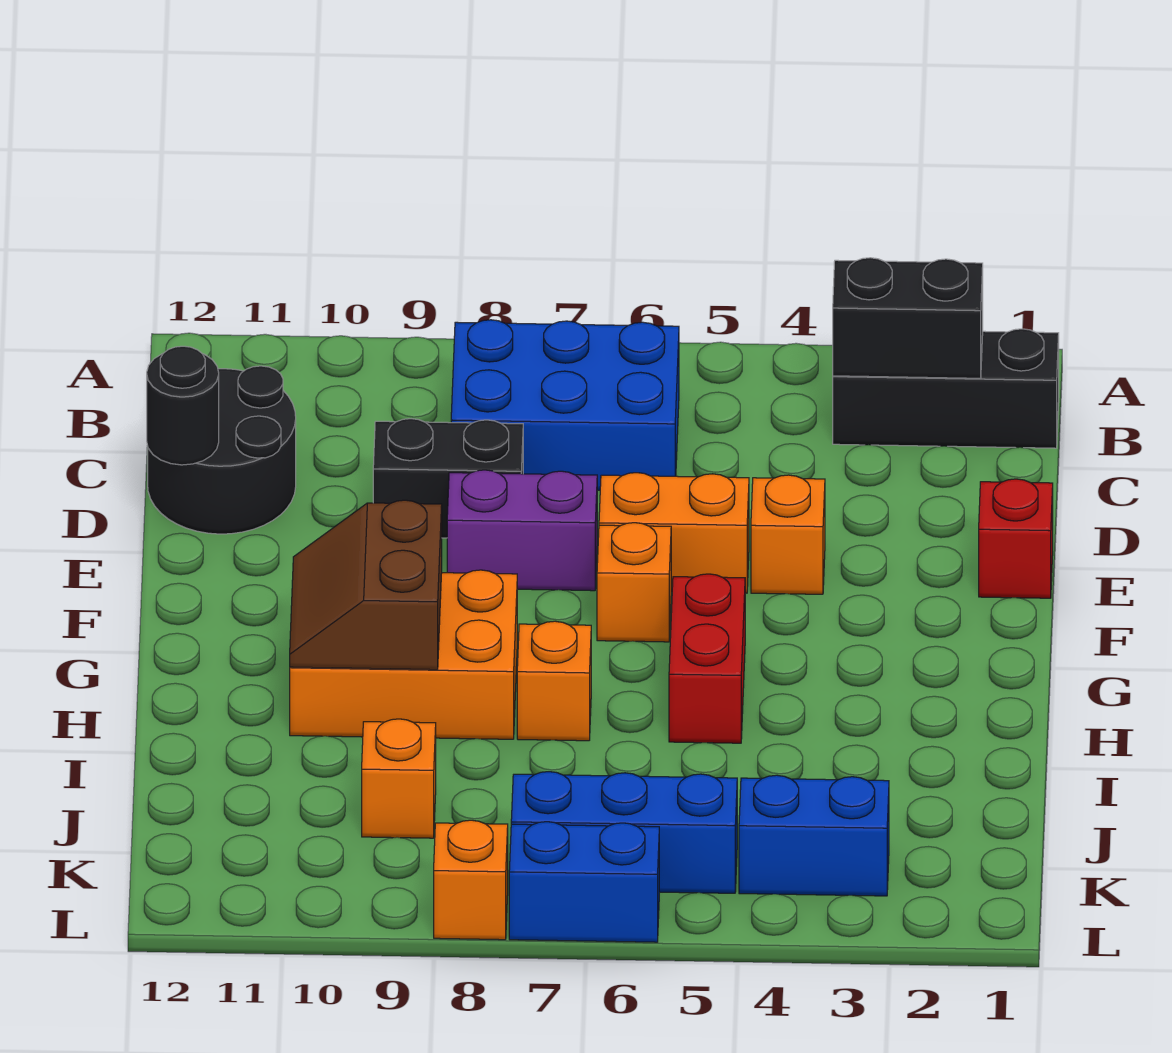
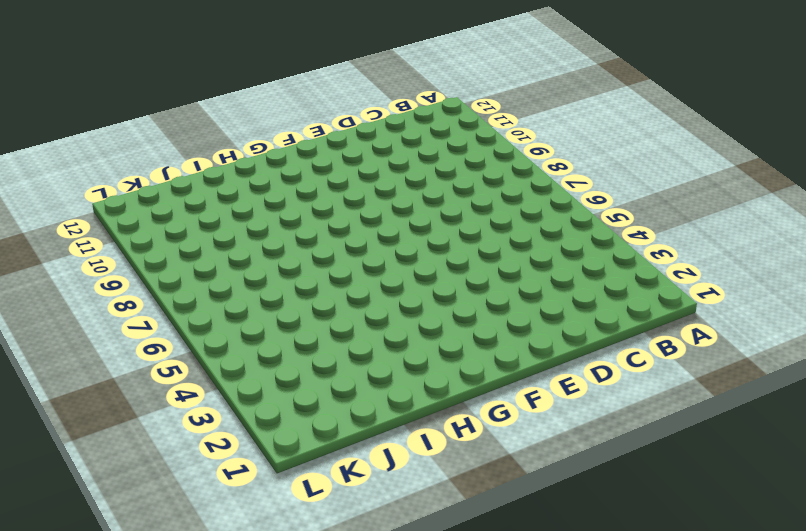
none -> black 1x3 brick [833,329,1059,448]
none -> blue 2x3 brick [451,320,679,490]
none -> black 2x2 round brick [148,366,296,534]

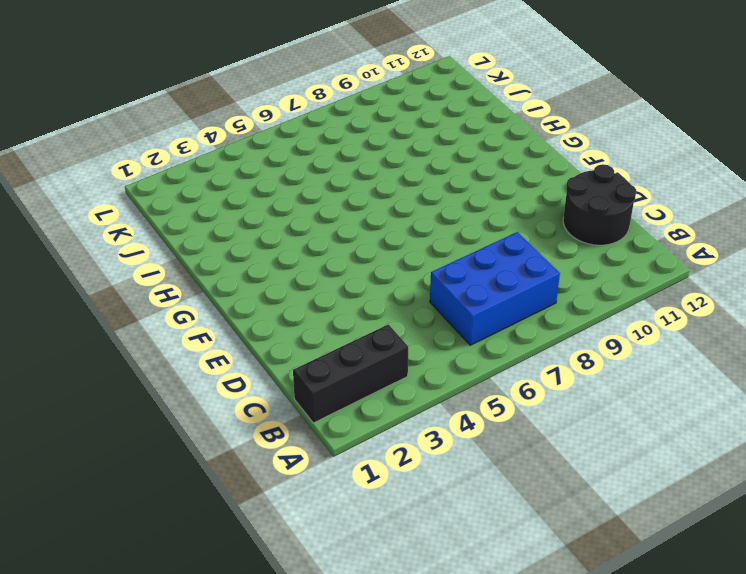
none -> black 1x2 brick [373,419,523,538]
none -> red 1x1 brick [979,479,1053,598]
none -> orange 1x1 brick [751,475,825,594]

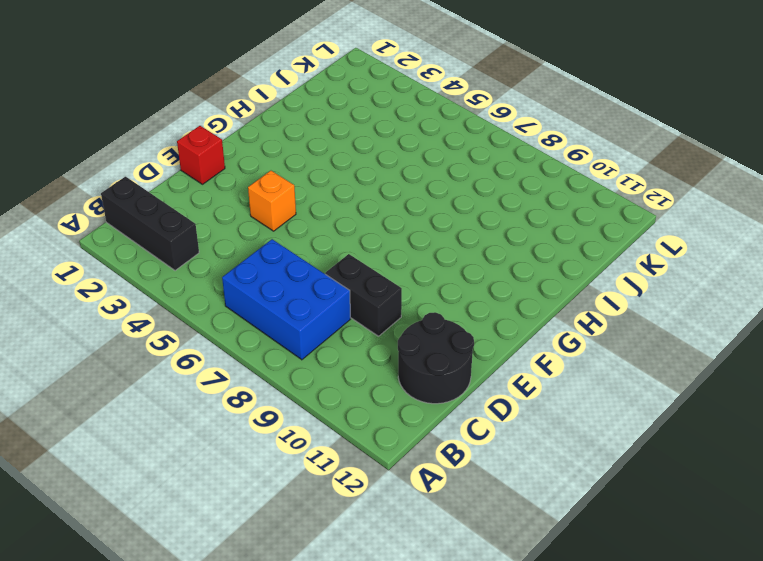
none -> orange 1x2 brick [599,473,749,593]
none -> purple 1x2 brick [447,470,597,591]
none -> orange 1x1 brick [597,523,671,642]

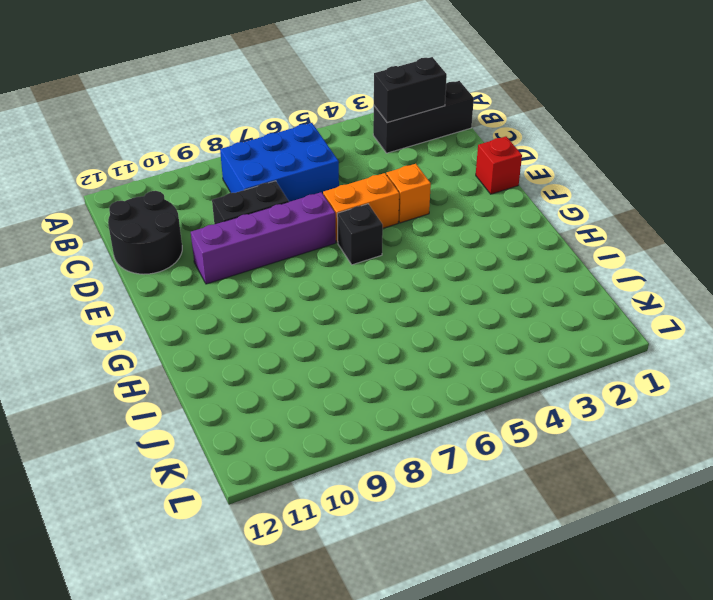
purple 1x4 brick [191,192,336,284] -> purple 1x2 brick [447,470,597,591]
black 1x1 brick [337,204,383,265] -> orange 1x1 brick [597,523,671,642]
none -> red 1x2 brick [669,574,745,743]
none -> orange 2x3 brick [290,570,517,739]
none -> orange 1x1 brick [517,621,591,741]

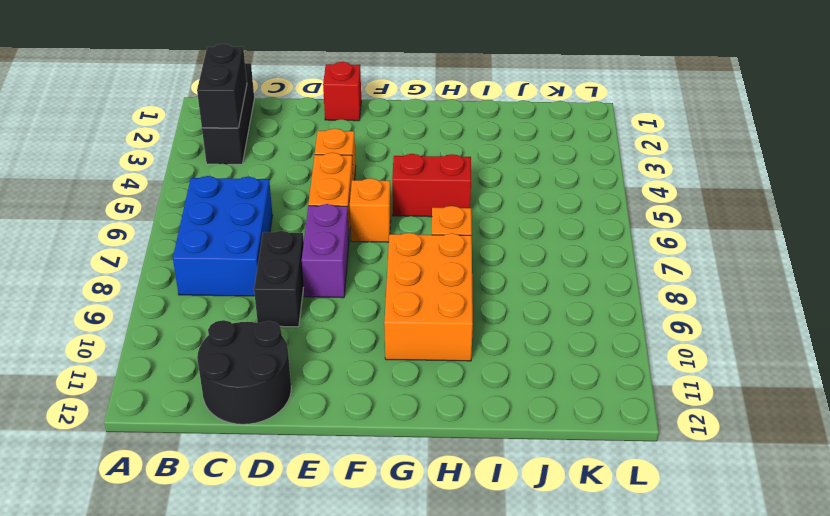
none -> orange 1x1 brick [362,719,436,838]
none -> blue 1x2 brick [739,775,889,896]
none -> blue 1x3 brick [511,772,737,893]

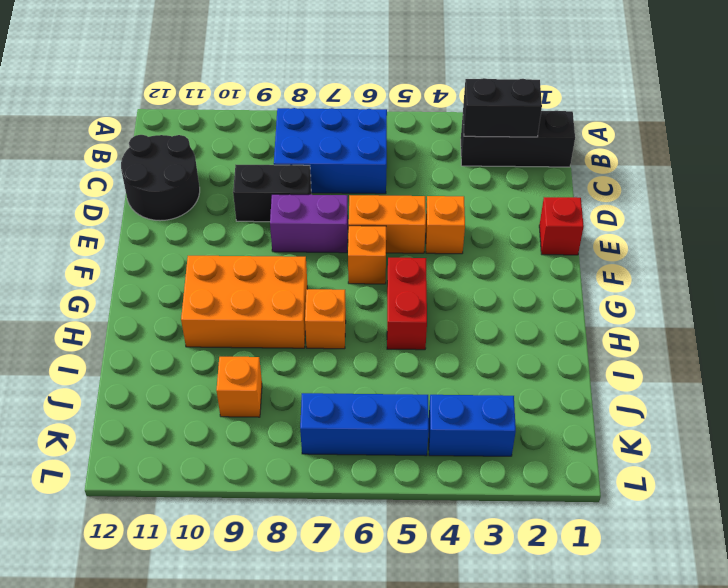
none -> blue 1x2 brick [509,822,659,942]
none -> orange 1x1 brick [434,820,508,940]
none -> black 1x1 round brick [147,346,219,465]

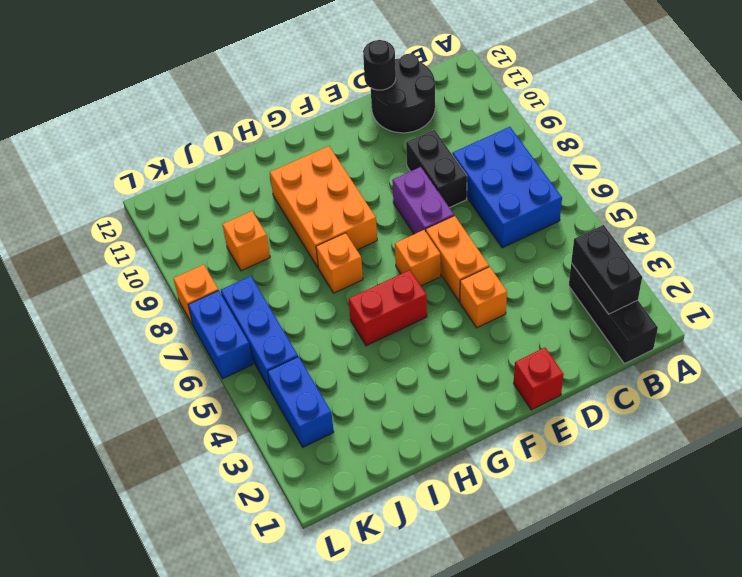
none -> brown 2x2 slope [290,500,442,670]

